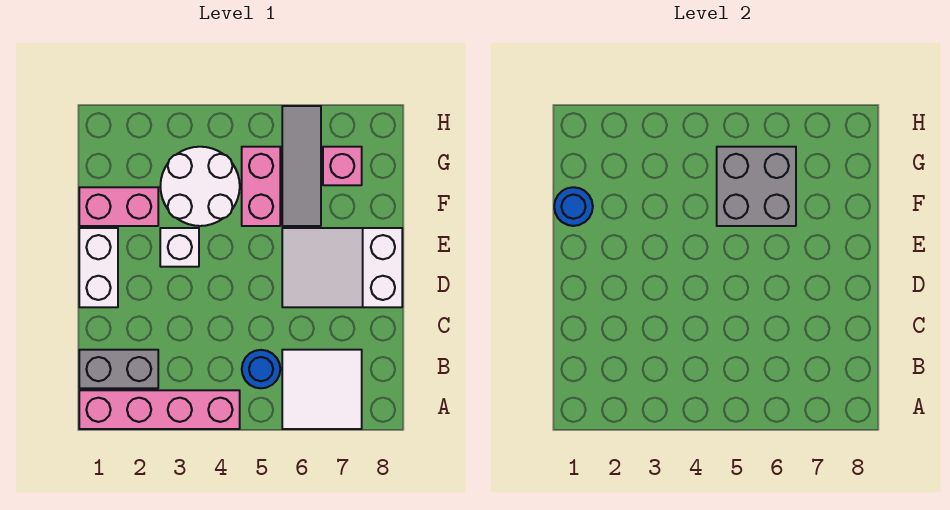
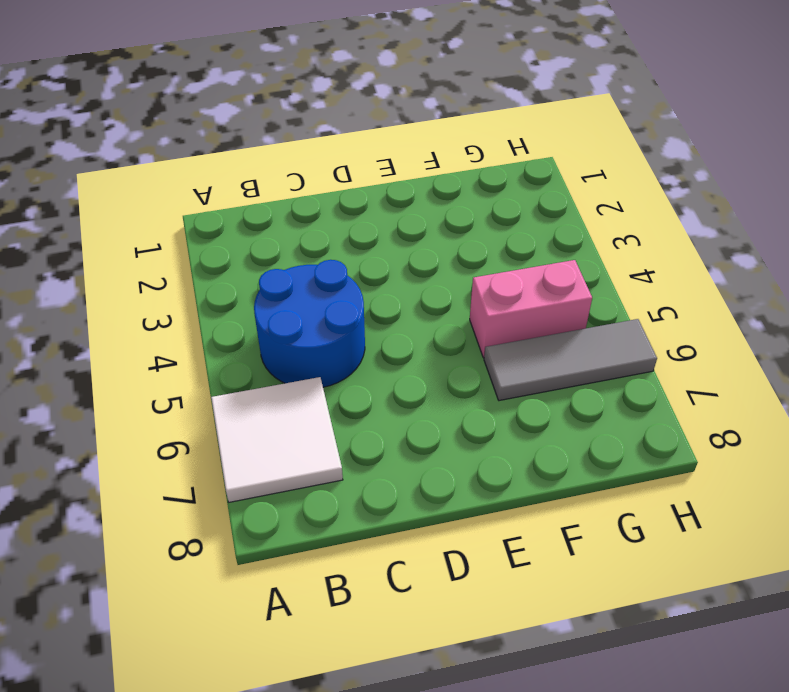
blue 2x2 round brick [254,260,365,387] -> blue 1x1 round brick [242,350,280,388]
none -> pink 1x4 brick [79,390,240,429]
none -> grey 1x2 brick [79,350,158,388]
none -> white 1x2 brick [79,228,118,307]

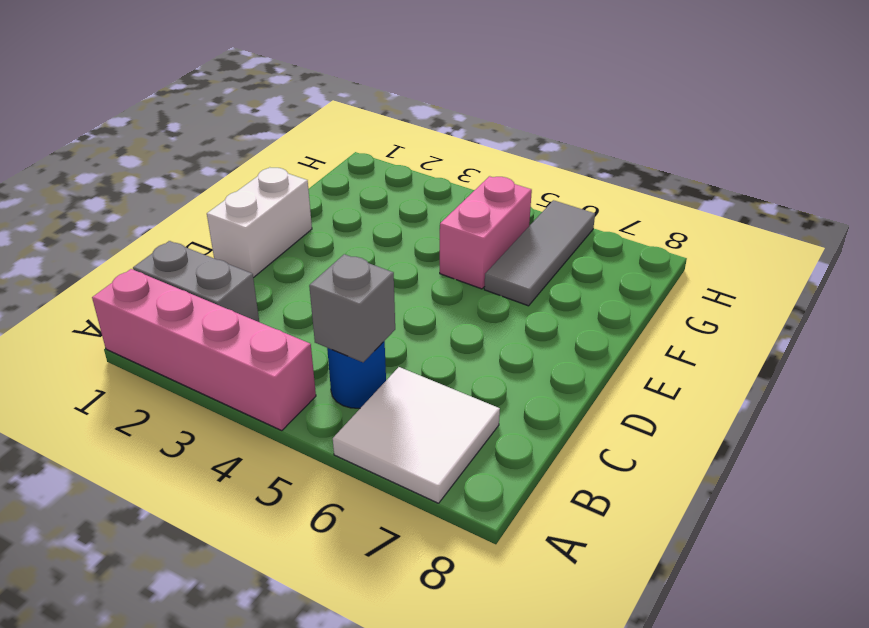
grey 1x1 brick [309,254,395,362] -> none
none -> white 2x3 slope [282,228,402,307]
none -> white 1x1 brick [160,228,199,267]
none -> pink 1x2 brick [79,187,158,226]

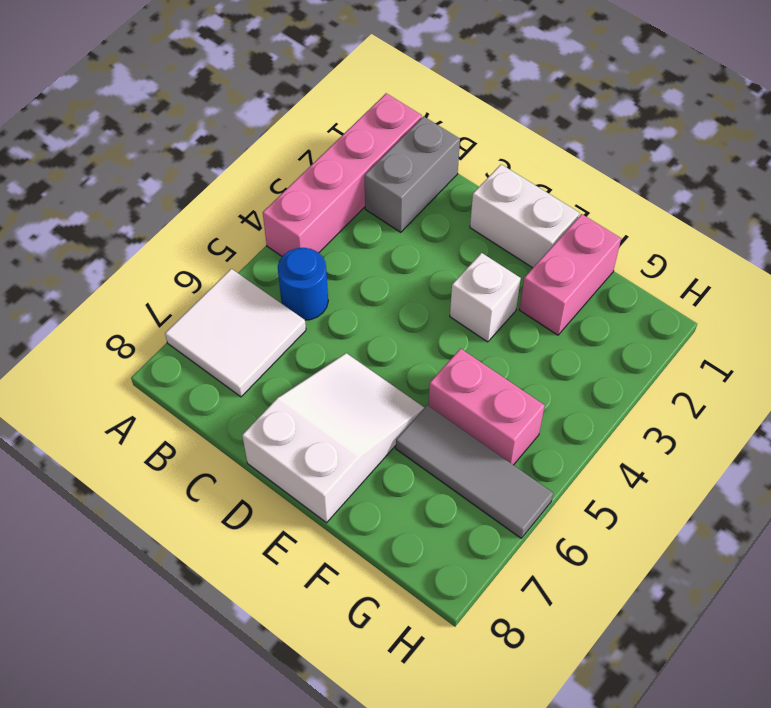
none -> white 2x2 round brick [160,147,240,226]
none -> pink 1x1 brick [323,147,362,185]
none -> blue 1x1 round brick [554,187,593,226]

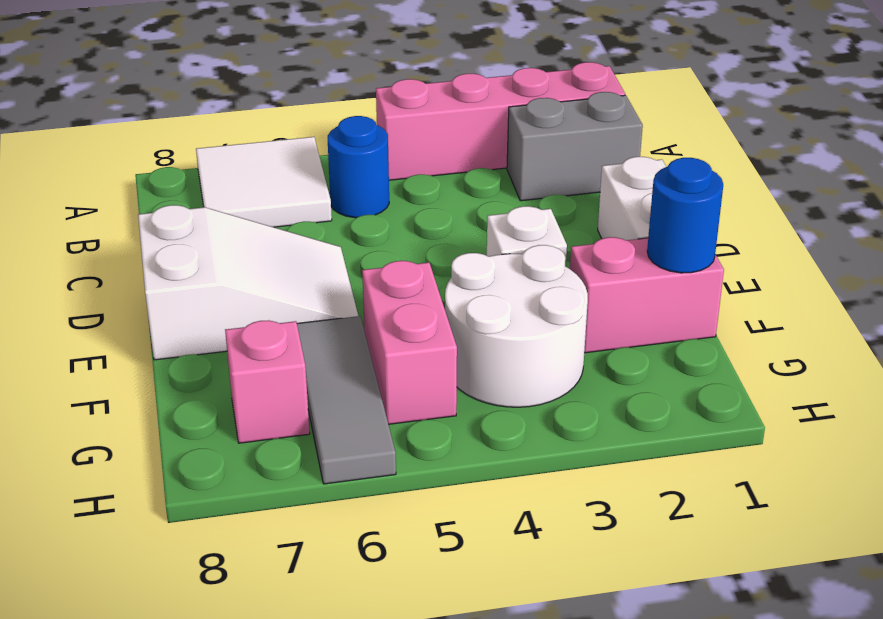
none -> grey 2x2 brick [717,147,796,226]

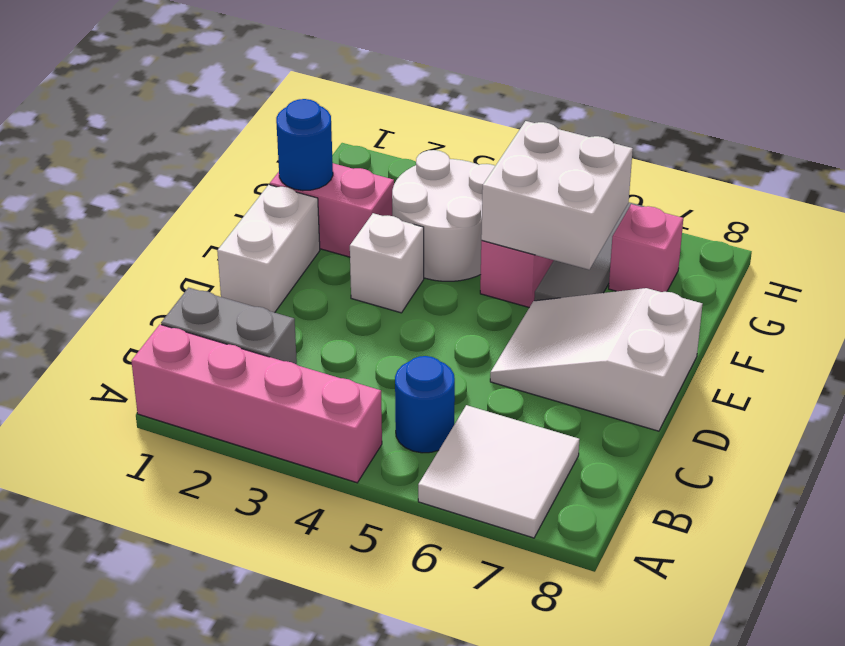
white 2x2 brick [481,121,633,270] -> grey 2x2 brick [717,147,796,226]

